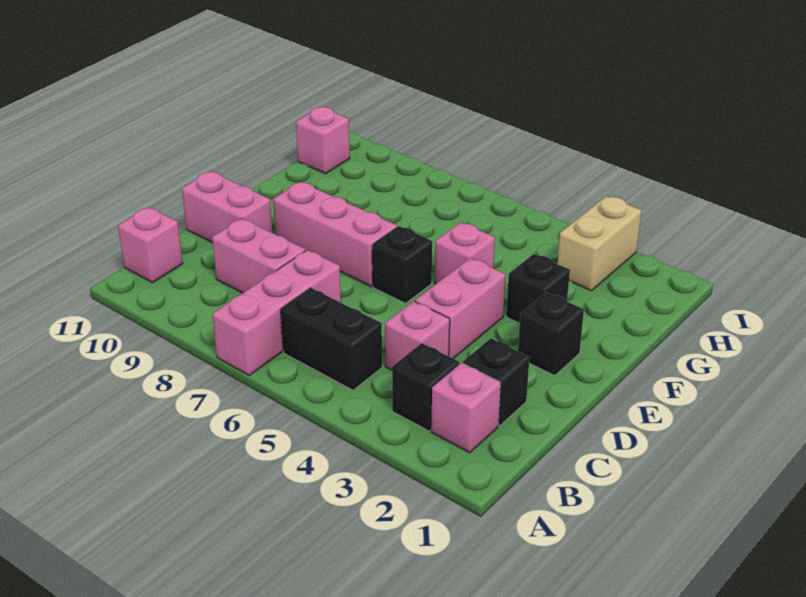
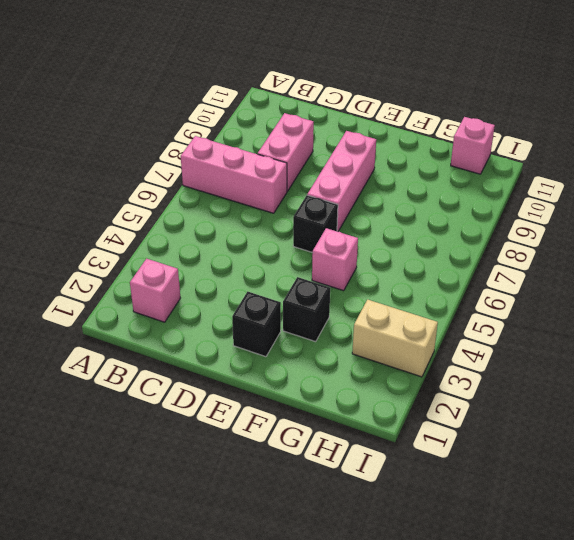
none -> black 1x1 brick [392,343,459,431]
none -> black 1x2 brick [281,288,382,390]
none -> pink 1x1 brick [118,207,183,283]

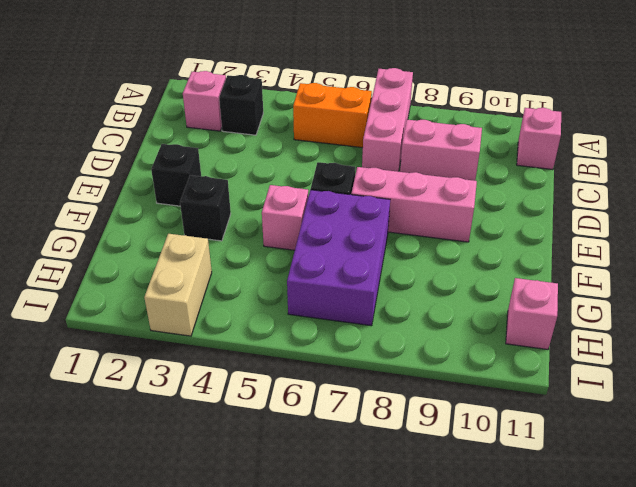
orange 1x2 brick [293,83,372,148] -> black 1x2 brick [281,288,382,390]
purple 2x3 brick [287,190,390,326] -> none
none -> black 1x1 brick [463,338,530,426]
none -> pink 1x1 brick [385,301,450,370]
none -> pink 1x2 brick [415,258,506,359]

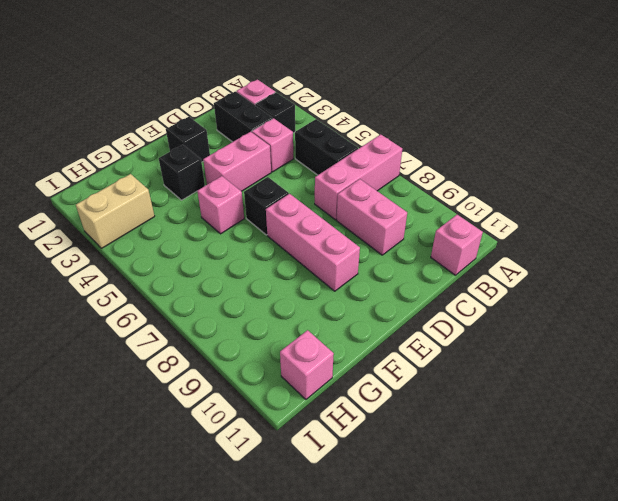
black 1x2 brick [214,91,273,142] -> black 1x1 brick [463,338,530,426]
none -> pink 1x2 brick [182,171,272,243]

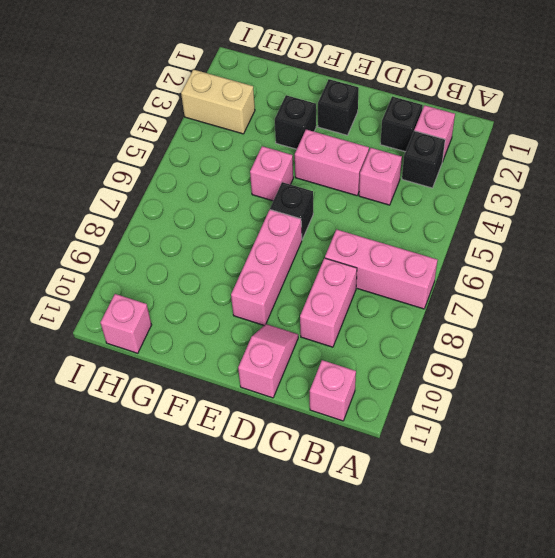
pink 1x2 slope [238,324,298,398] -> pink 1x2 brick [182,171,272,243]
none -> black 1x2 brick [281,288,382,390]

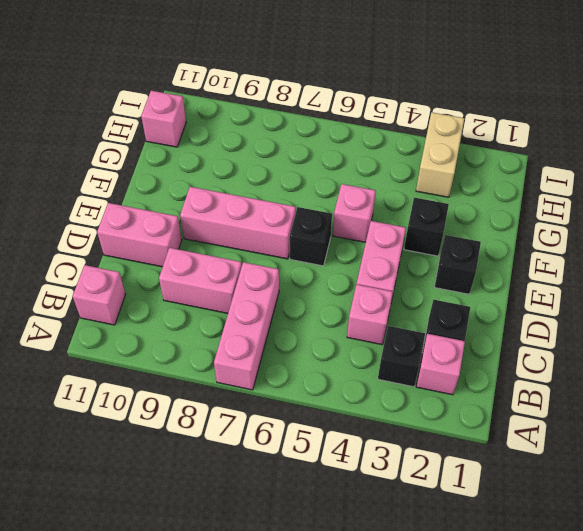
none -> black 1x2 brick [281,288,382,390]

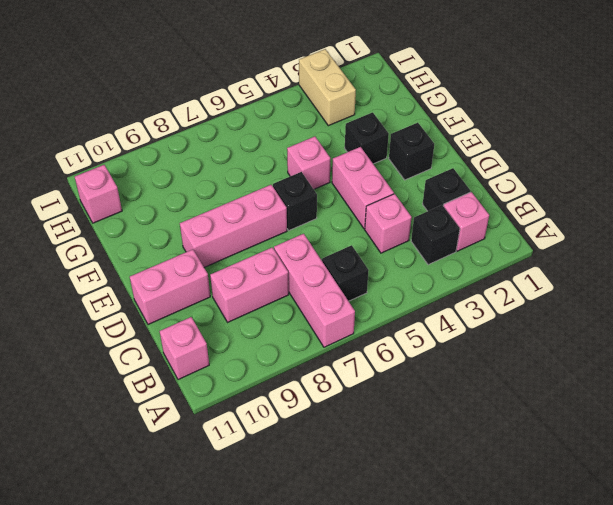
black 1x1 brick [322,245,369,301] -> black 1x2 brick [281,288,382,390]

